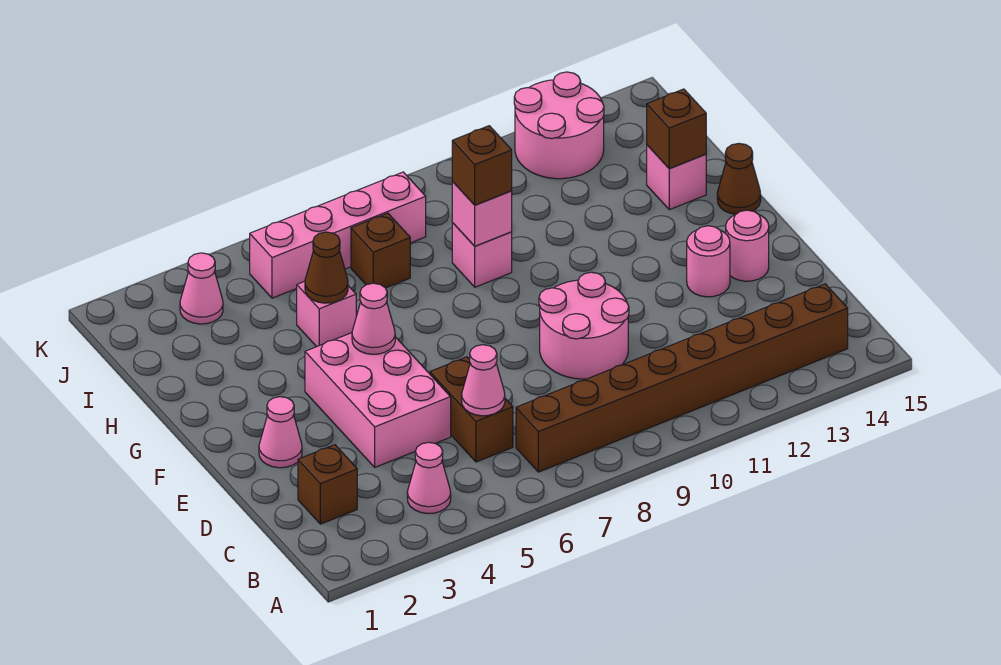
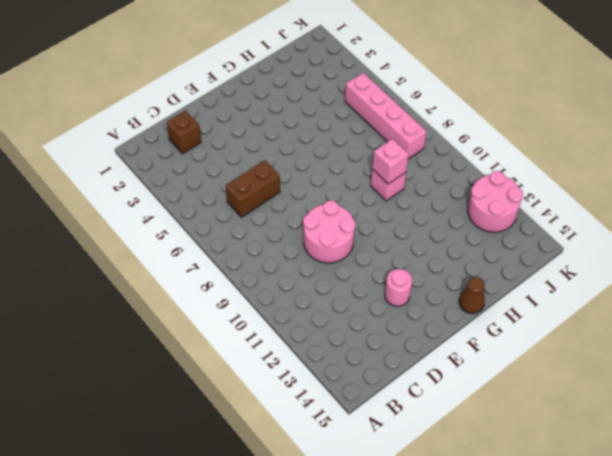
none -> pink 1x1 cone [407,442,451,514]
none -> brown 1x8 brick [516,284,848,472]
none -> pink 2x3 brick [305,333,451,467]

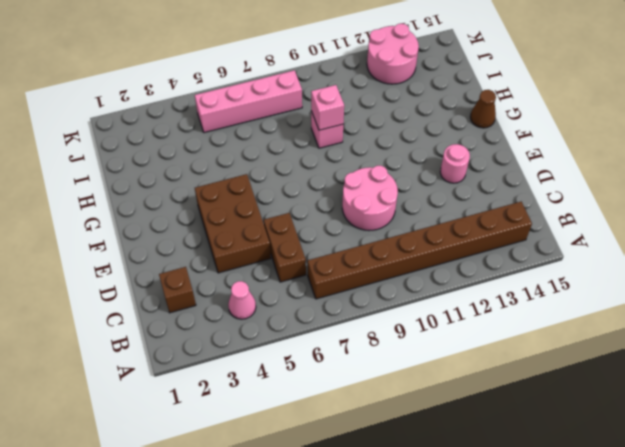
brown 2x3 brick [195,174,271,273] -> pink 2x3 brick [305,333,451,467]
none -> pink 1x1 cone [259,397,302,468]
none -> pink 1x1 round brick [726,210,769,281]
none -> pink 1x1 brick [297,281,356,347]

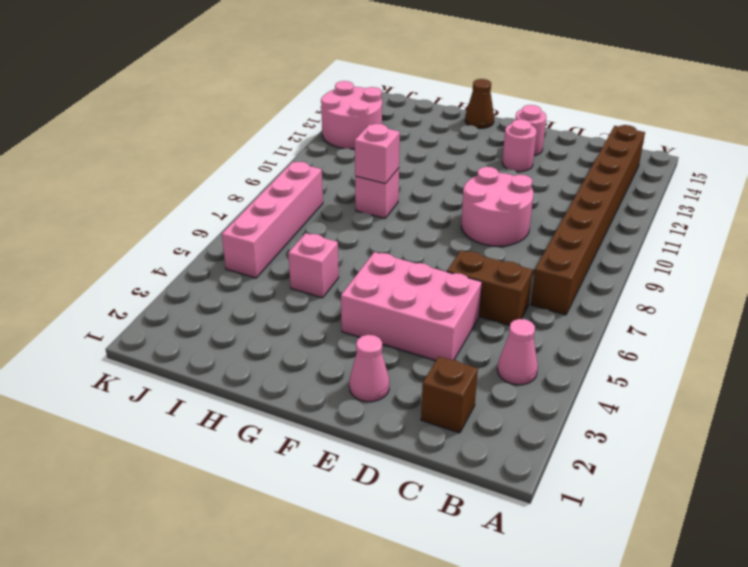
none -> pink 1x1 brick [647,145,706,210]
none -> brown 1x1 brick [351,213,410,288]
none -> pink 1x1 cone [180,253,223,324]

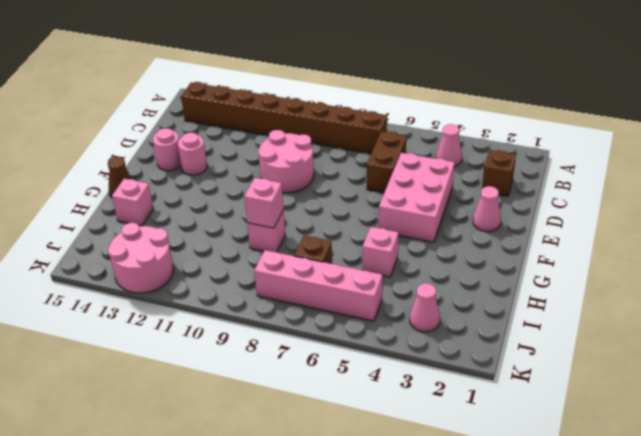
none -> pink 1x1 cone [462,345,505,416]
none -> pink 1x1 cone [352,283,395,354]
none -> brown 1x1 cone [305,232,348,303]

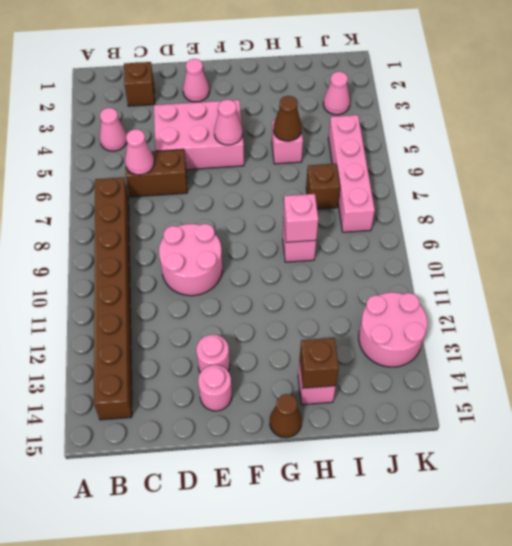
none -> brown 1x1 brick [452,126,512,205]

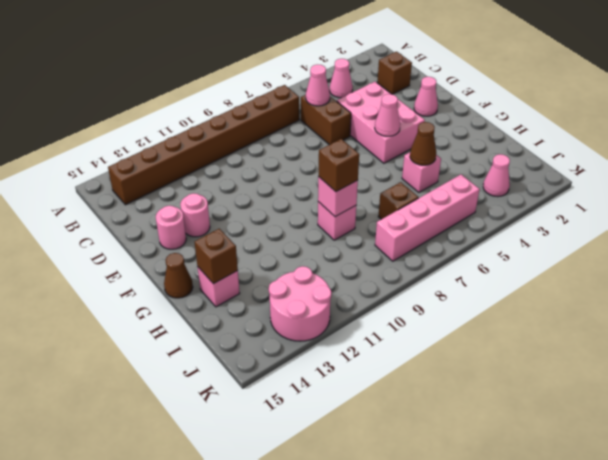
none -> pink 2x2 round brick [539,272,629,379]

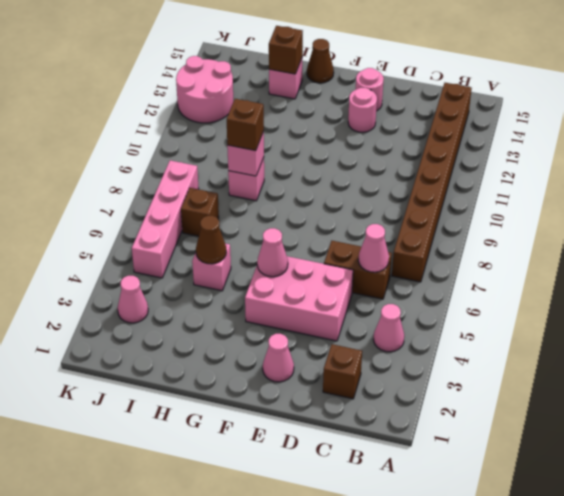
none -> pink 2x2 round brick [539,272,629,379]

